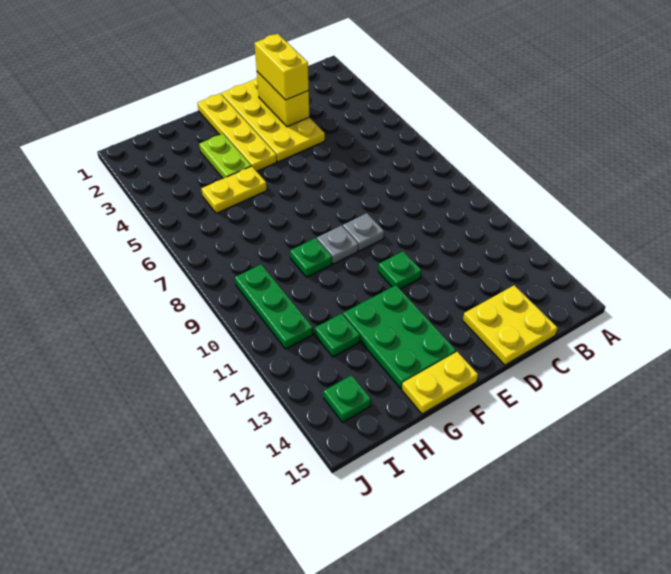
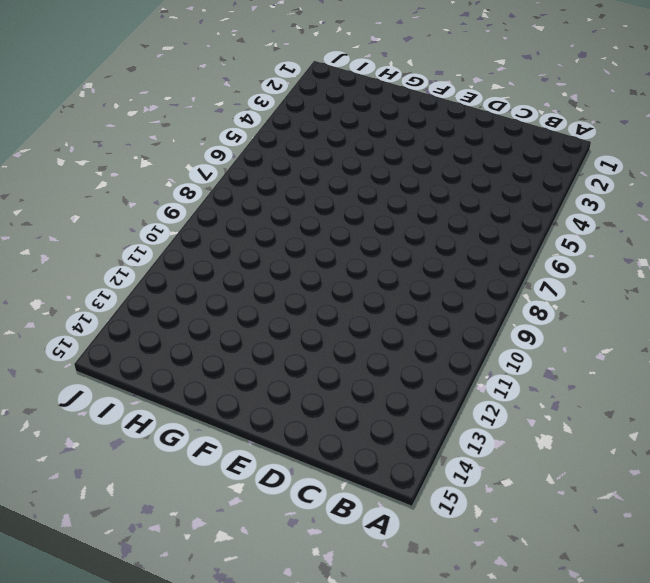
none -> yellow 2x2 plate [463,285,558,365]
none -> yellow 2x4 plate [221,78,325,162]
none -> grey 1x1 plate [343,213,384,251]

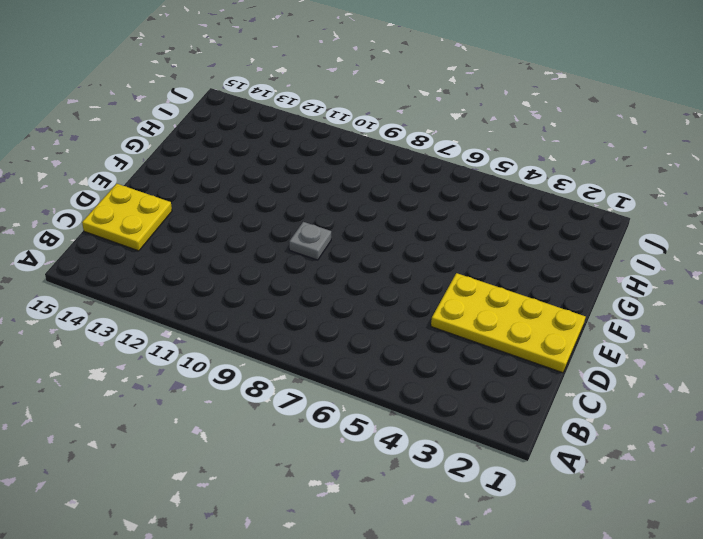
none -> green 1x1 plate [378,251,421,289]
none -> yellow 1x4 plate [197,94,277,171]
none -> grey 1x1 plate [317,226,358,264]

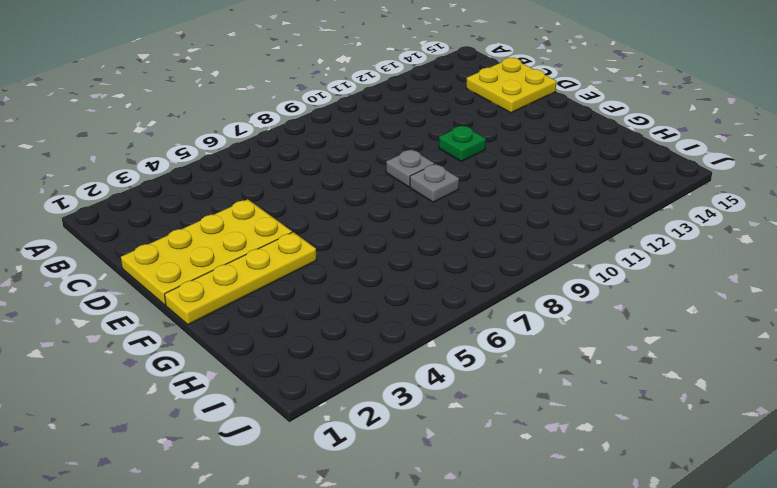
none -> green 2x3 plate [343,285,456,389]
none -> yellow 1x2 plate [402,352,478,414]
none -> lime 1x2 plate [199,134,251,179]

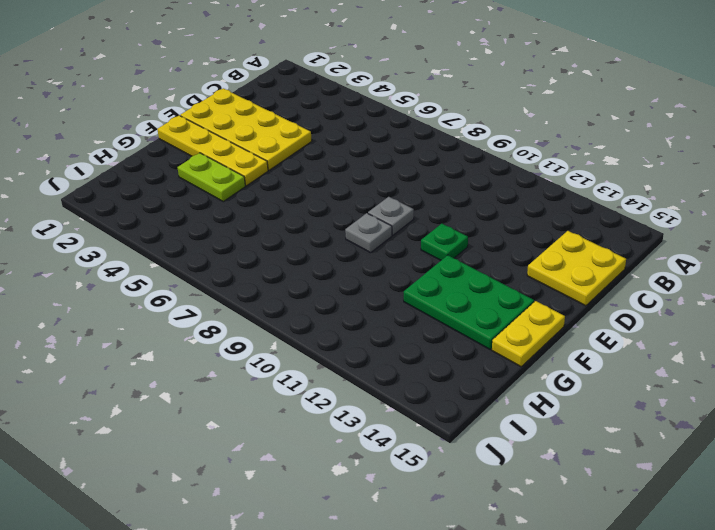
none -> yellow 1x2 plate [201,166,267,213]
none -> green 1x1 plate [290,238,332,277]
none -> green 1x1 plate [315,314,360,357]

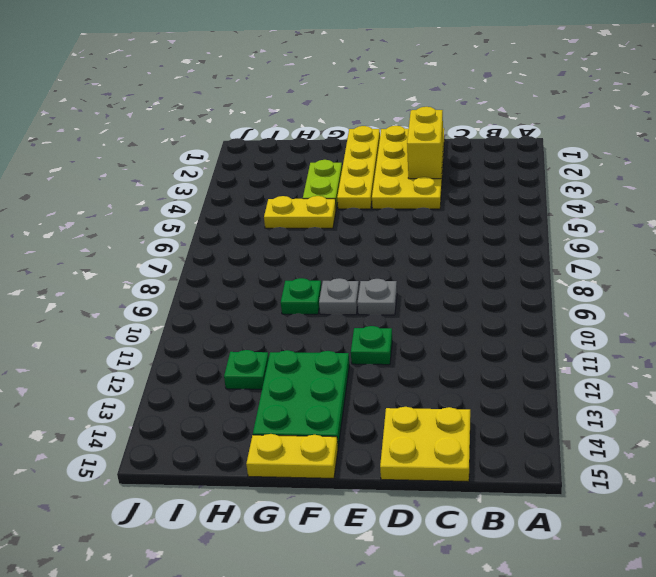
none -> green 1x3 plate [235,264,313,349]
none -> green 1x1 plate [324,375,371,422]
none -> yellow 1x2 brick [255,34,309,100]

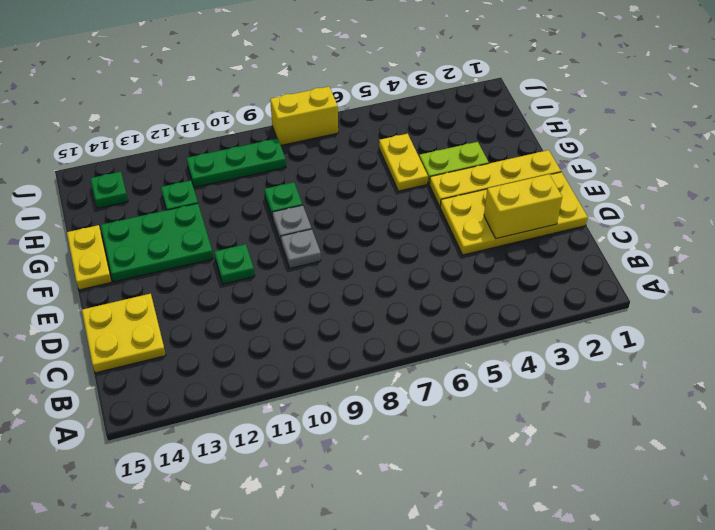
yellow 1x2 brick [270,87,338,145] -> yellow 1x2 brick moved to [255,34,309,100]

